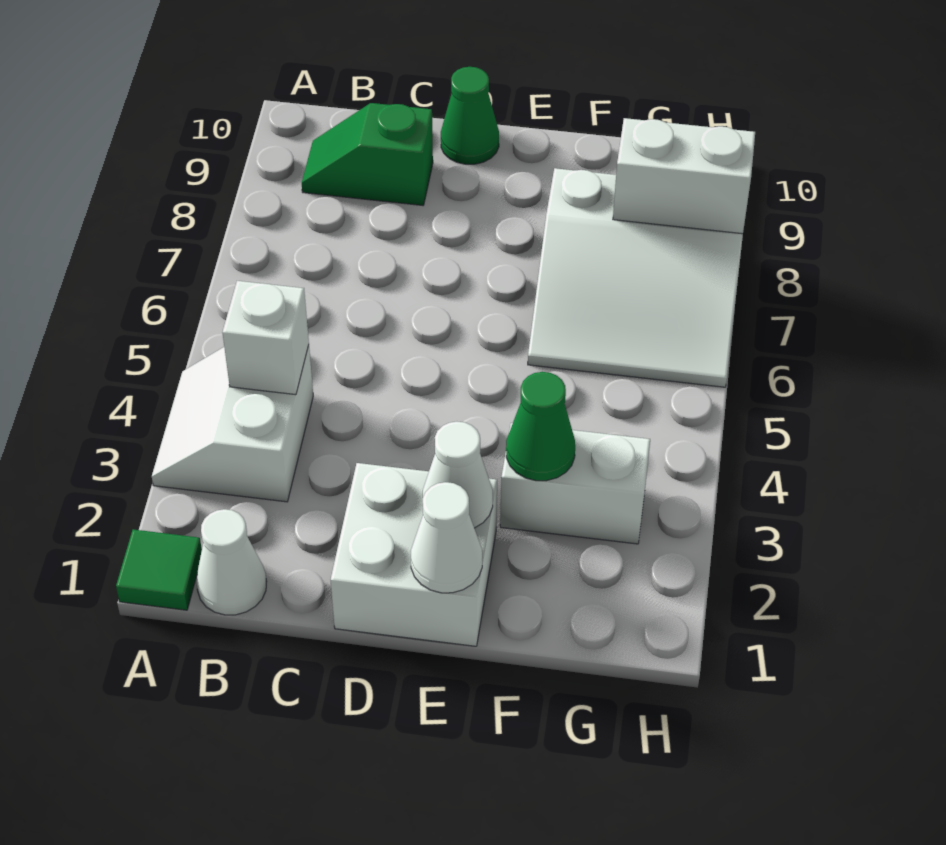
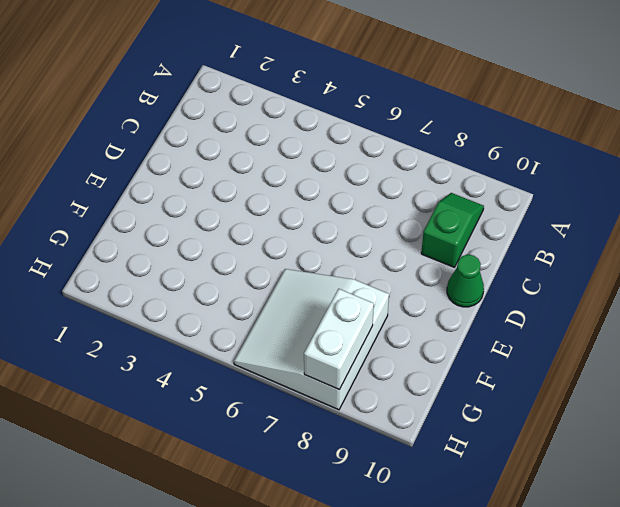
none -> green 1x1 tile [116,529,202,610]
none -> white 2x2 slope [152,345,313,502]
none -> white 1x1 cone [196,509,267,615]

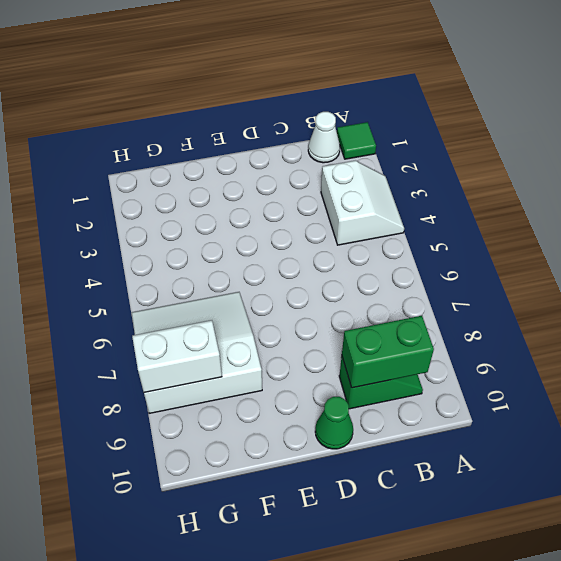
green 1x2 brick [342,316,434,388] -> none
none -> white 2x2 brick [331,463,497,646]
none -> white 1x2 brick [500,423,650,544]
none -> white 1x1 brick [222,281,309,395]

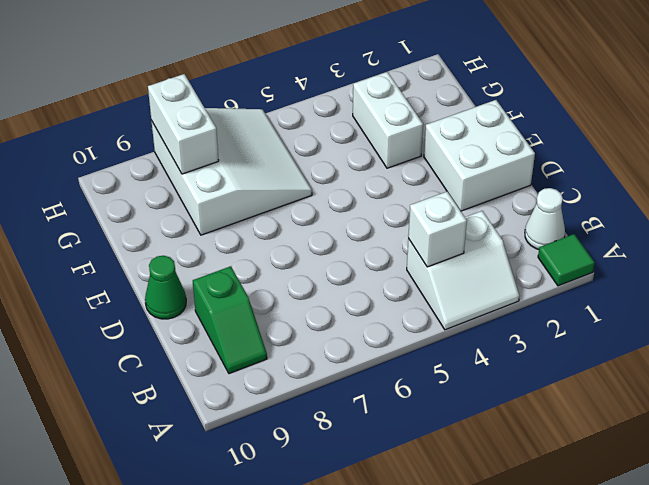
none -> white 1x1 cone [411,482,482,593]
none -> white 1x1 cone [423,422,493,528]
none -> green 1x1 cone [506,372,575,481]

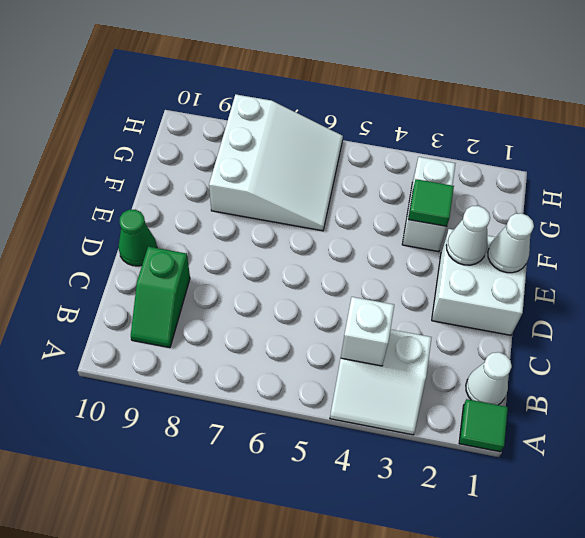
green 1x1 tile [408,179,454,226] -> green 1x1 cone [506,372,575,481]
none -> white 1x2 brick [613,118,755,234]

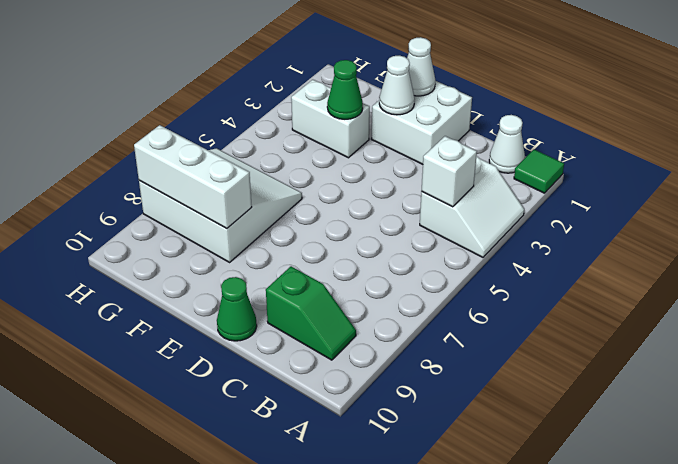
white 1x3 brick [134,125,252,229] -> white 1x2 brick [613,118,755,234]

